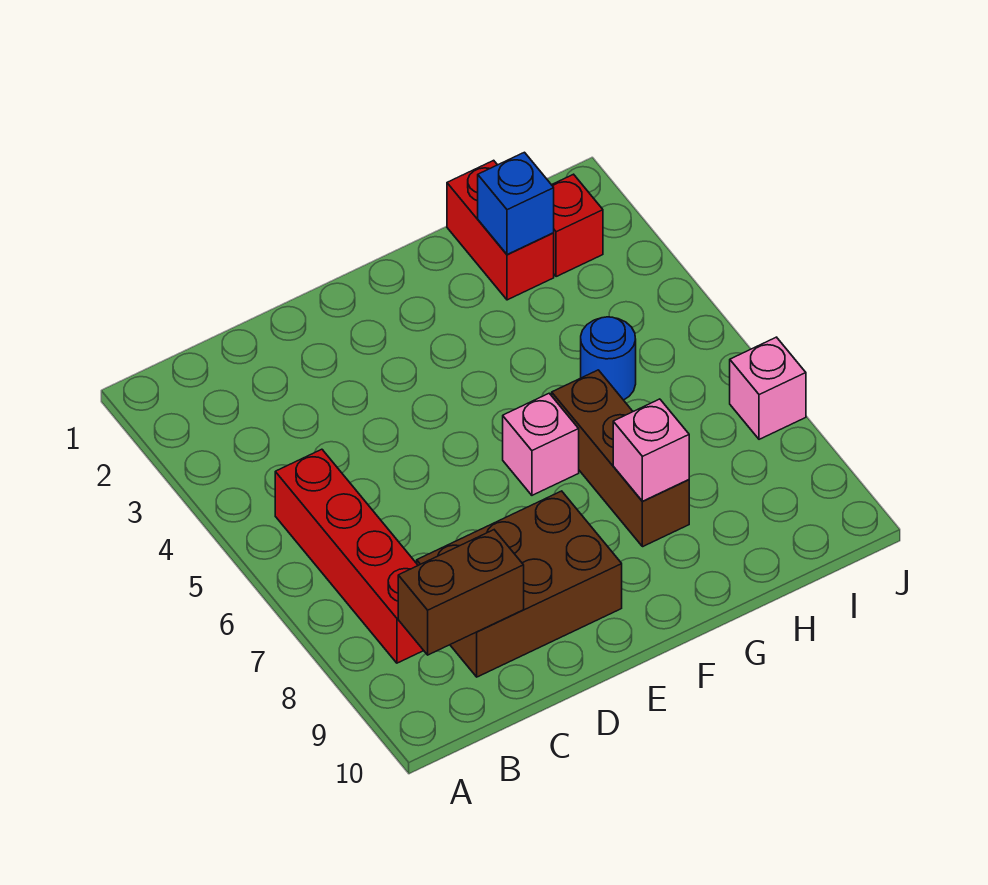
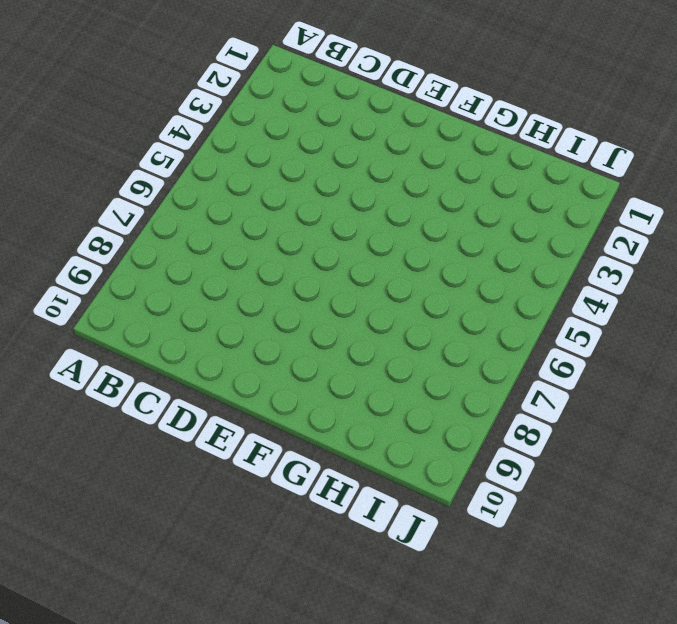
none -> red 1x4 brick [275,449,424,663]
none -> brown 2x3 brick [417,491,622,677]

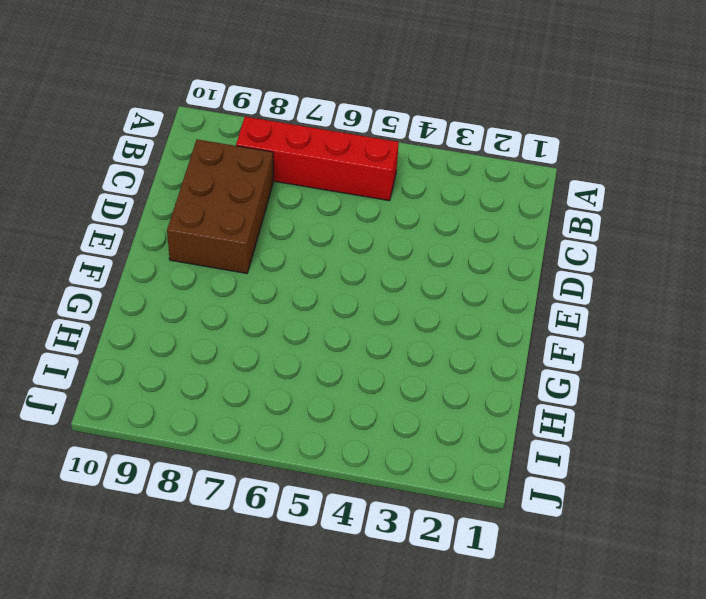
none -> pink 1x1 brick [503,393,579,495]
none -> brown 1x3 brick [552,370,689,547]

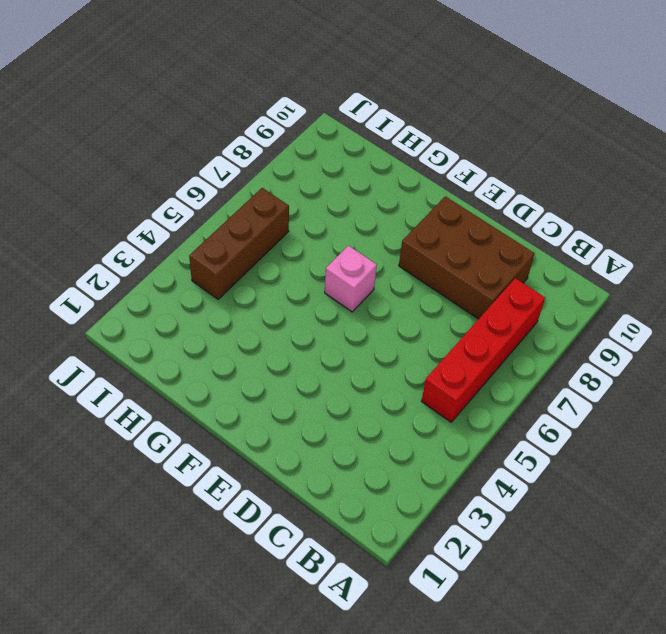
brown 1x3 brick [189,188,289,299] -> brown 1x3 brick moved to [552,370,689,547]
none -> red 1x2 brick [447,160,554,300]
none -> blue 1x1 round brick [581,317,636,400]

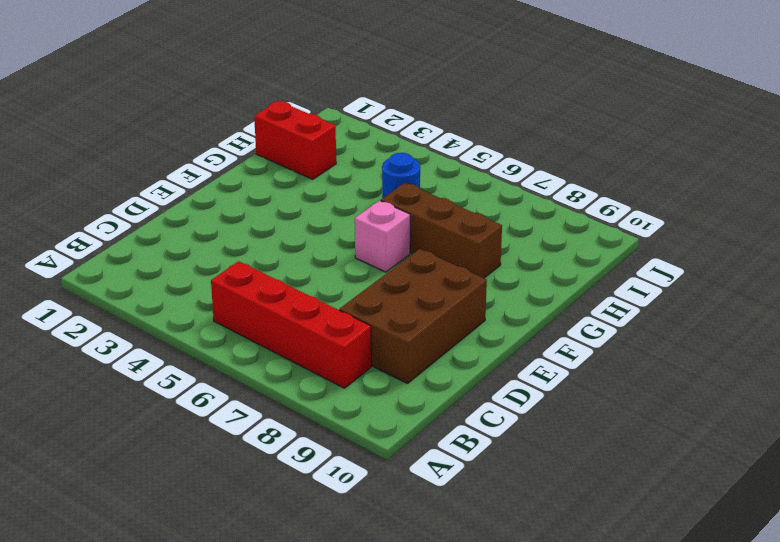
none -> red 1x1 brick [552,174,603,277]
none -> pink 1x1 brick [730,337,806,439]

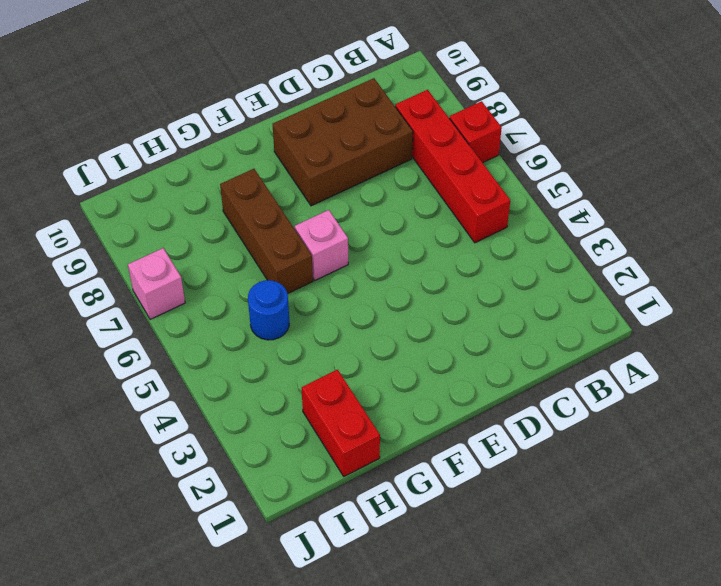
red 1x1 brick [449,101,502,163] -> red 1x1 brick moved to [552,174,603,277]
none -> brown 1x2 brick [398,530,524,655]
none -> pink 1x1 brick [613,399,689,501]

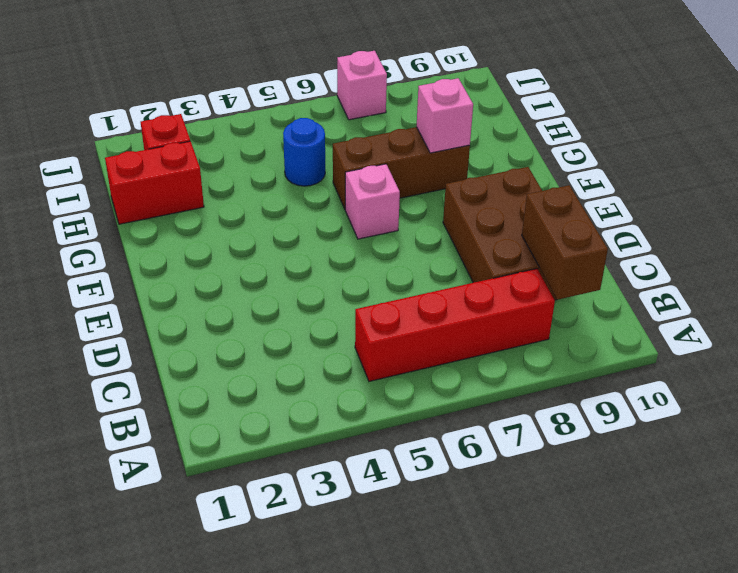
none -> blue 1x1 brick [478,152,554,255]

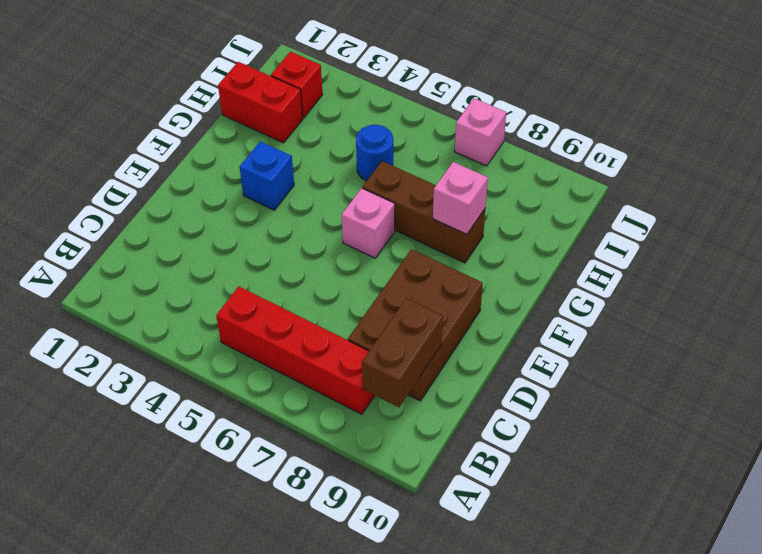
blue 1x1 brick [240,141,294,210] -> blue 1x1 brick moved to [478,152,554,255]

